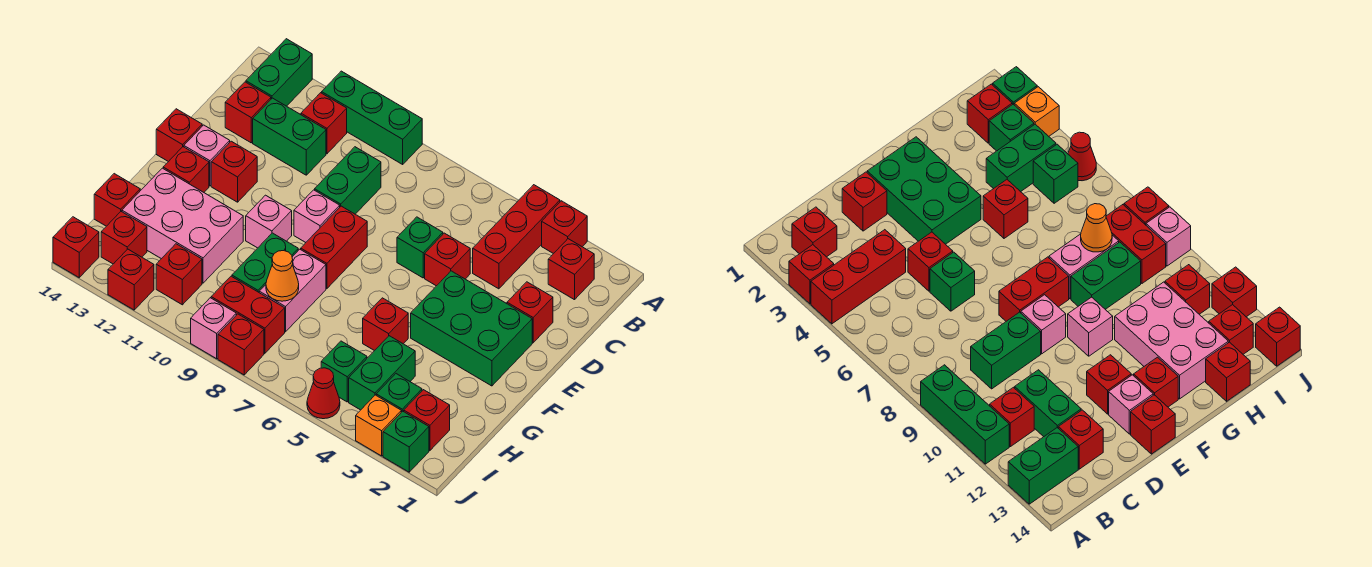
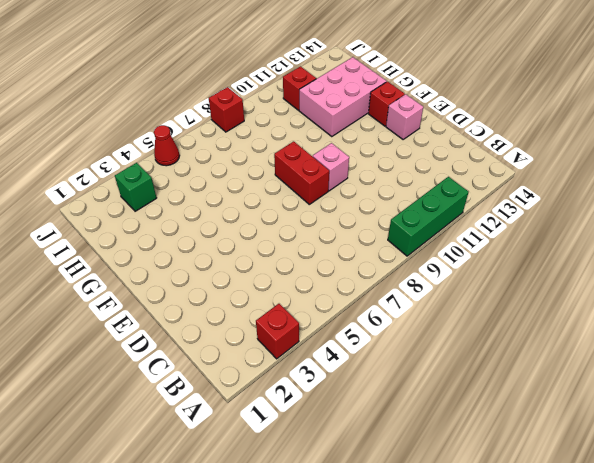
none -> red 1x3 brick [473,185,560,289]
none -> green 1x2 brick [246,39,312,106]
none -> red 1x1 brick [548,239,594,300]
none -> red 1x1 brick [301,93,347,154]

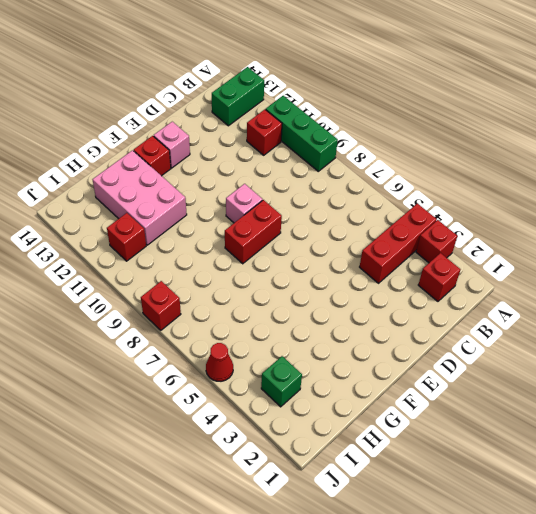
none -> green 1x2 brick [315,147,381,214]
none -> green 1x2 brick [253,98,326,175]
none -> red 1x1 brick [225,82,271,143]
none -> red 1x1 brick [507,282,553,343]

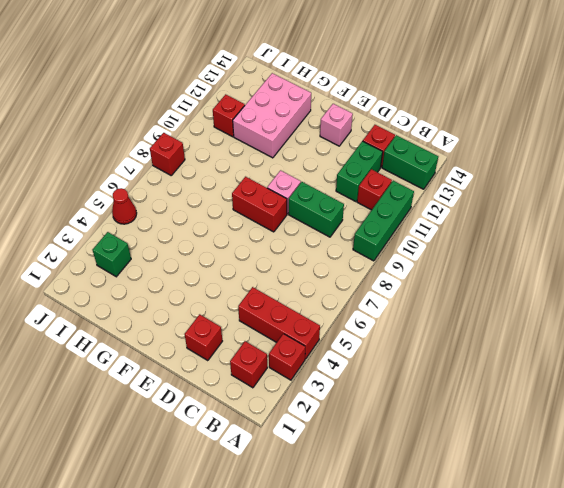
none -> red 1x1 brick [425,233,470,286]
none -> green 1x1 brick [397,217,443,278]
none -> green 2x3 brick [411,271,532,386]
none -> red 1x1 brick [211,141,257,202]

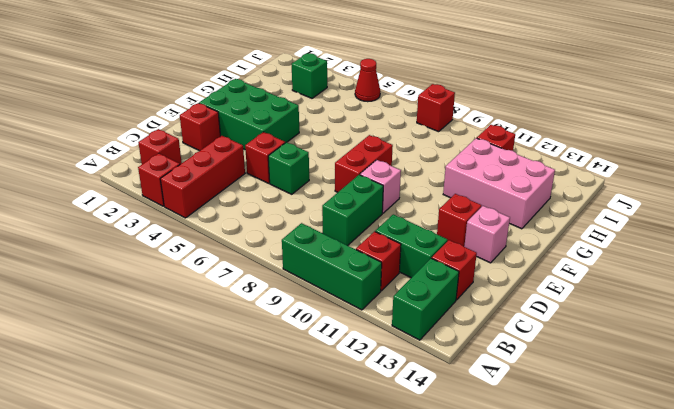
none -> red 1x1 brick [156,109,202,162]
none -> pink 1x1 brick [246,195,292,248]
none -> red 1x1 brick [163,147,209,192]
none -> red 1x1 brick [363,298,408,351]

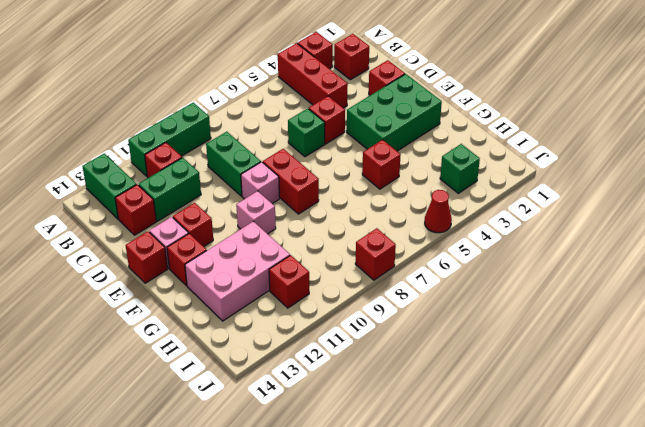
none -> pink 1x2 brick [259,249,326,332]
none -> green 1x2 brick [232,233,298,292]
none -> green 1x2 brick [349,336,415,410]
none -> red 1x1 brick [94,174,140,226]

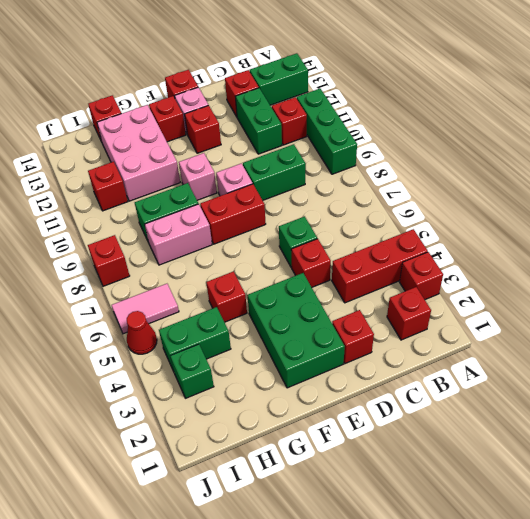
pink 1x2 tile [112,284,179,334] -> none
none -> red 1x1 brick [404,390,450,451]
none -> green 1x1 brick [321,341,367,402]
none -> red 1x2 brick [211,276,285,353]
none -> red 1x1 brick [101,212,147,264]

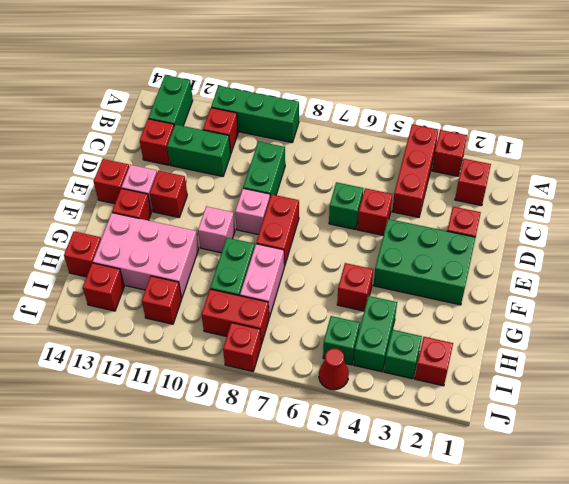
none -> green 1x1 brick [383,411,429,472]
none -> orange 1x1 brick [356,395,401,456]
none -> pink 1x1 brick [191,298,236,359]
none -> red 1x1 brick [108,249,154,310]

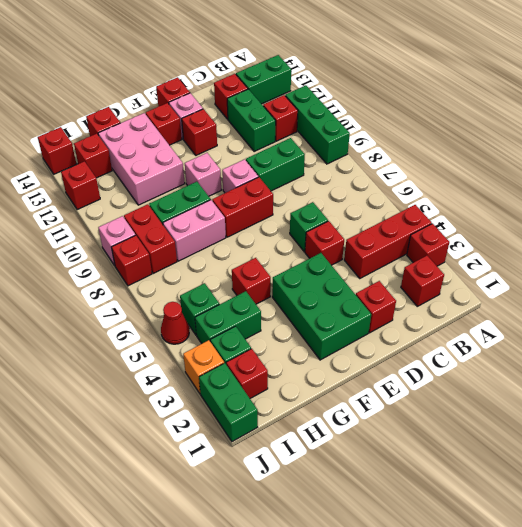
green 1x2 brick [199,363,258,442] -> green 1x1 brick [383,411,429,472]
none -> red 1x1 brick [156,244,202,305]
none -> orange 1x1 cone [266,251,299,301]

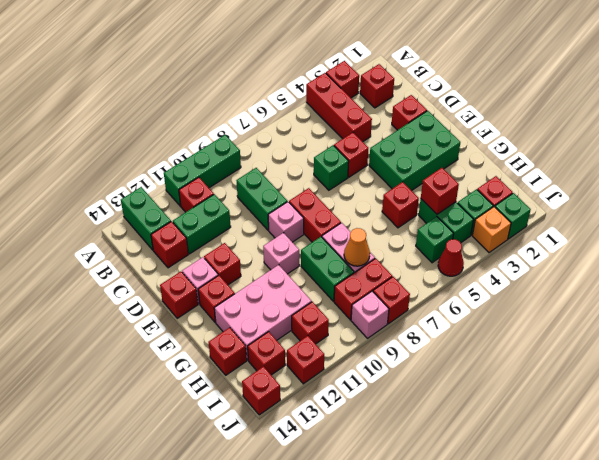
red 1x1 brick [421,168,459,214] -> none

